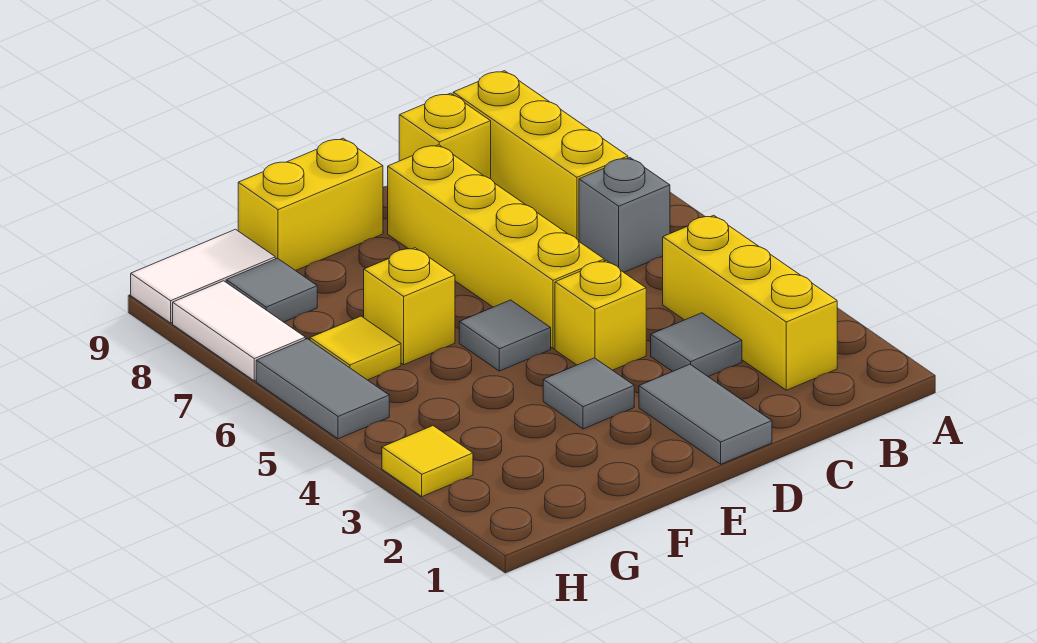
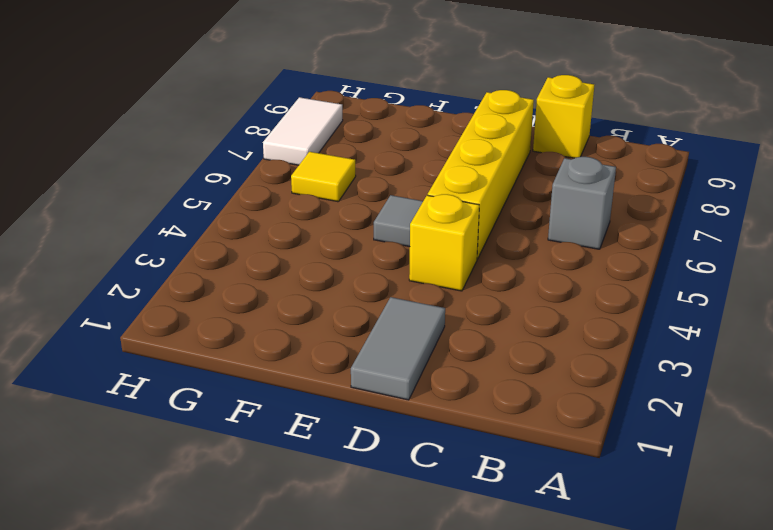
none -> yellow 1x3 brick [663,215,837,390]
none -> yellow 1x3 brick [453,71,628,241]
none -> grey 1x1 tile [651,313,742,377]

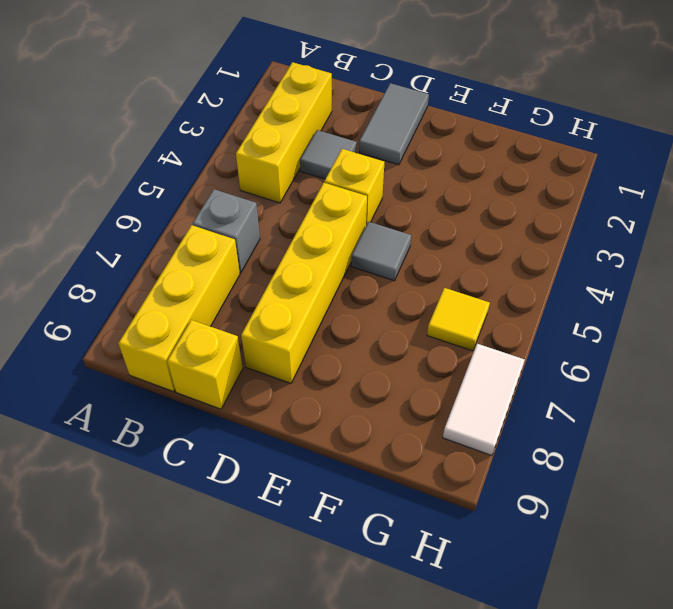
none -> grey 1x1 tile [543,358,634,429]
none -> yellow 1x2 brick [238,138,383,271]
none -> yellow 1x1 brick [364,248,455,365]

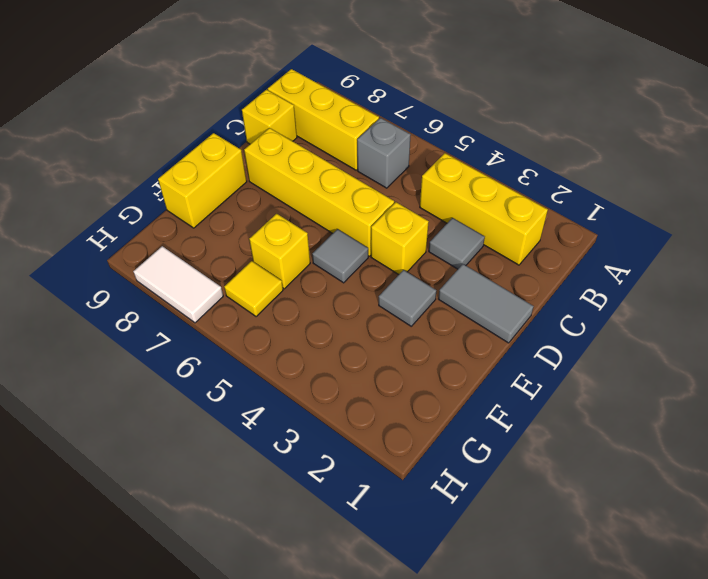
none -> grey 1x1 tile [226,258,317,322]
none -> white 1x2 tile [131,229,275,323]
none -> yellow 1x1 tile [382,426,473,496]

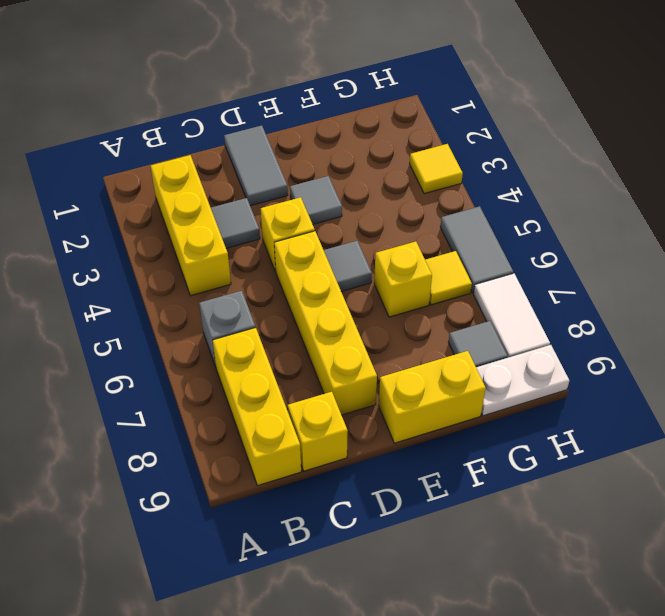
white 1x2 plate [476,345,569,416] -> white 1x2 tile [131,229,275,323]

